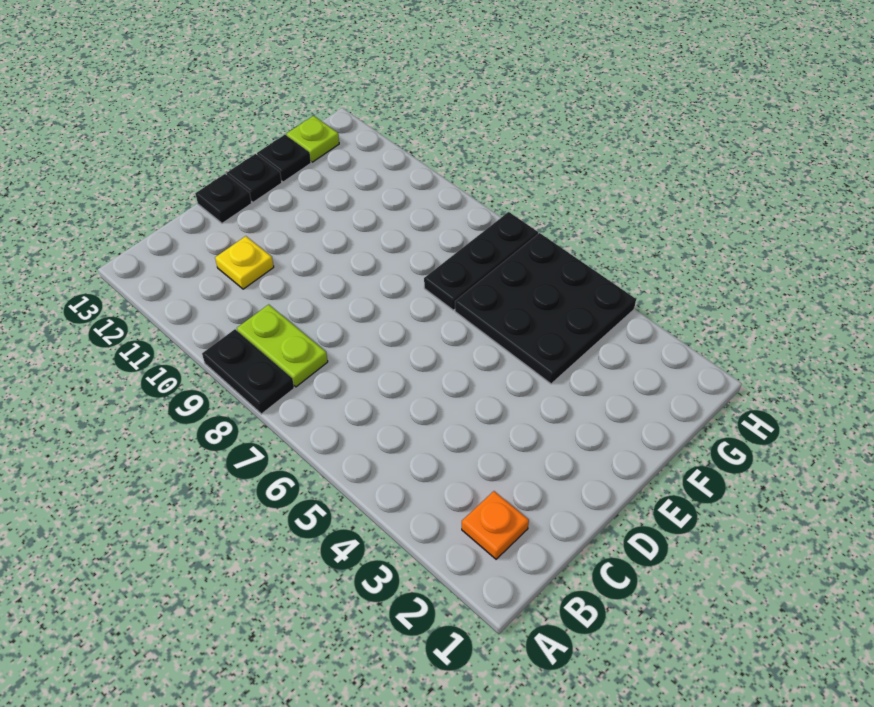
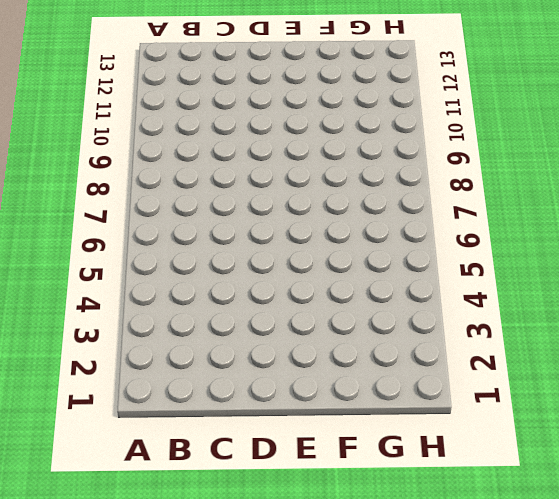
none -> black 1x2 plate [202,329,294,414]
none -> orange 1x1 plate [462,491,529,559]

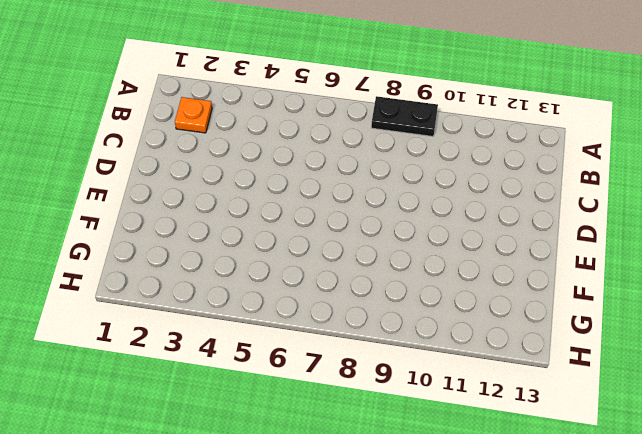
none -> lime 1x2 plate [237,304,328,387]
none -> yellow 1x1 plate [215,236,274,289]

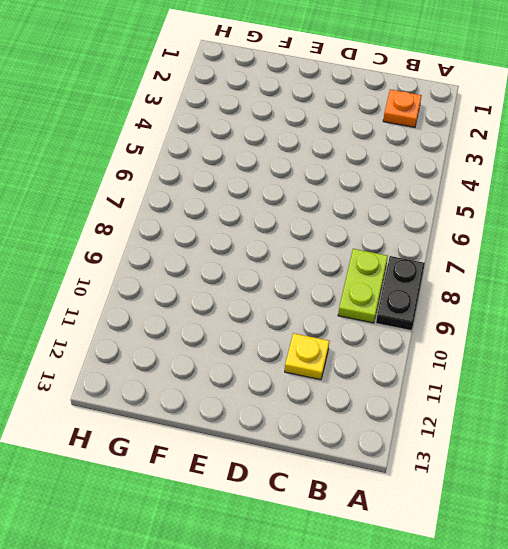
none -> black 1x1 plate [195,174,252,223]
none -> black 1x1 plate [227,154,282,202]

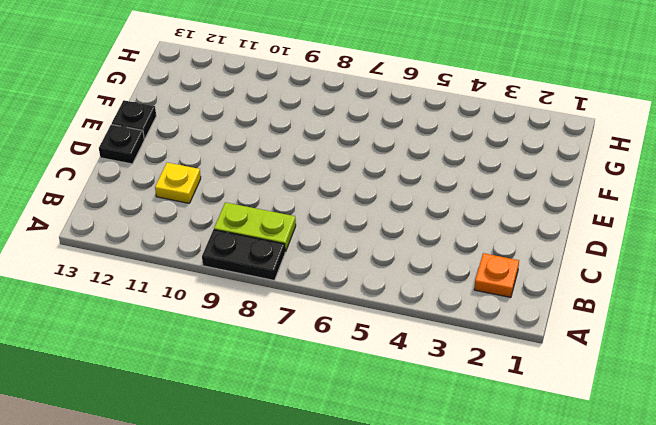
none -> black 3x3 plate [455,233,636,384]
none -> black 1x3 plate [424,212,538,310]

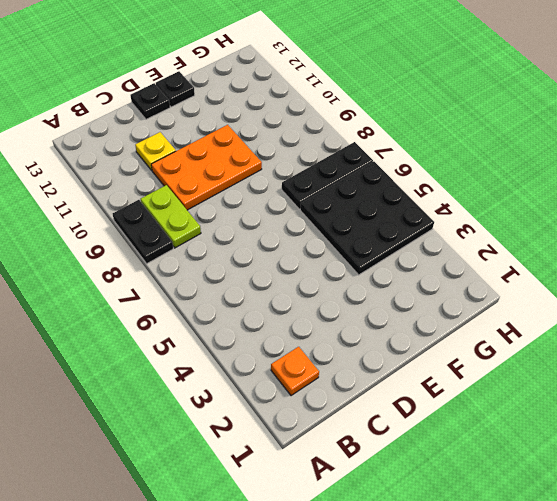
orange 2x3 plate [151,125,262,210] -> none
none -> black 1x1 plate [257,135,311,182]
none -> lime 1x1 plate [287,116,339,162]

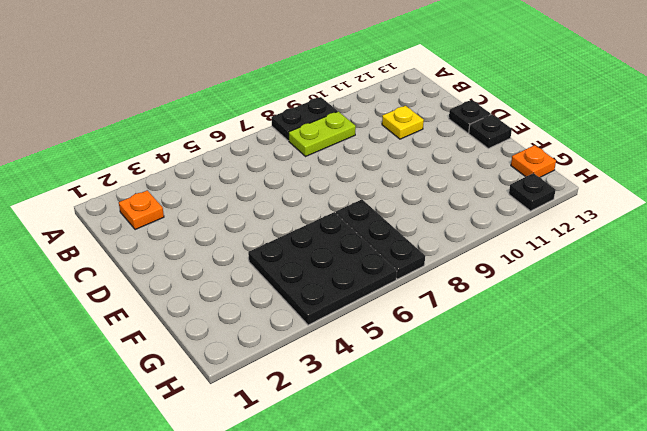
orange 1x1 plate [511,145,556,177] -> lime 1x1 plate [287,116,339,162]
black 1x1 plate [509,173,555,211] -> black 1x1 plate moved to [257,135,311,182]

